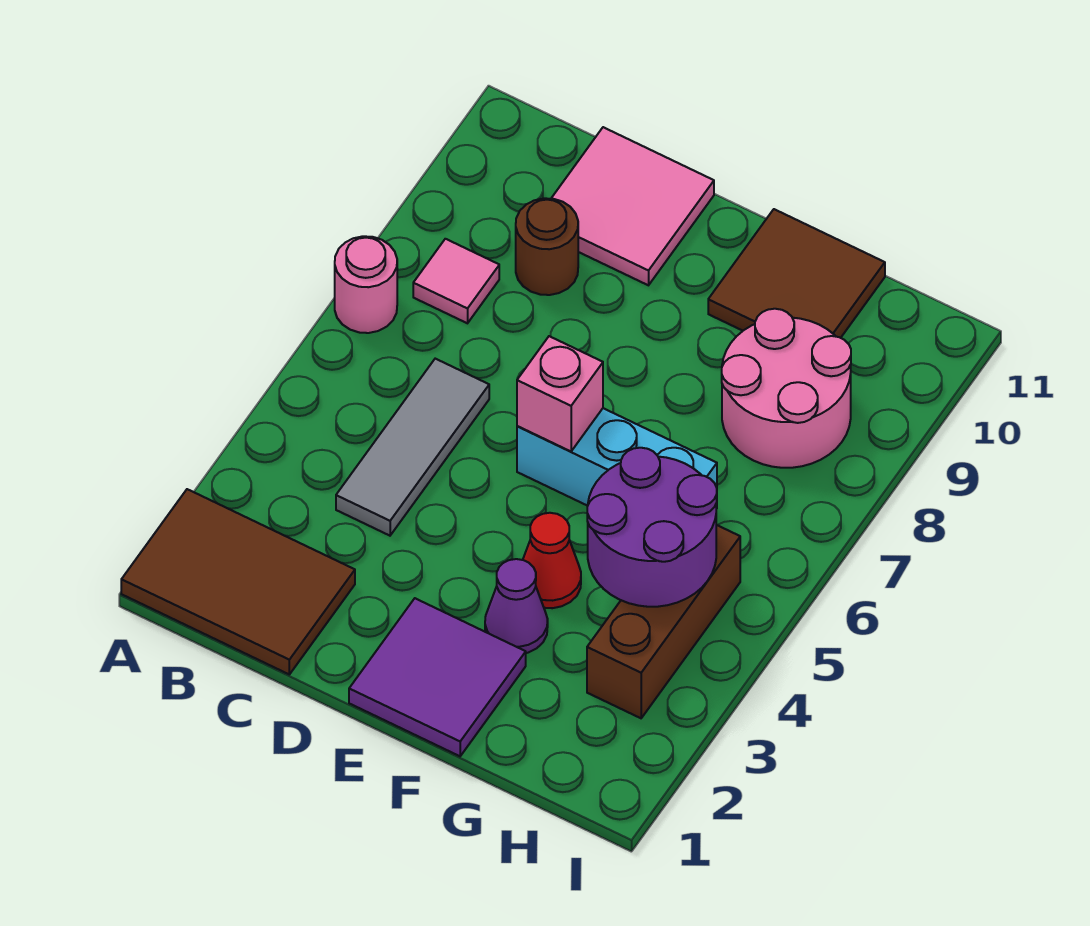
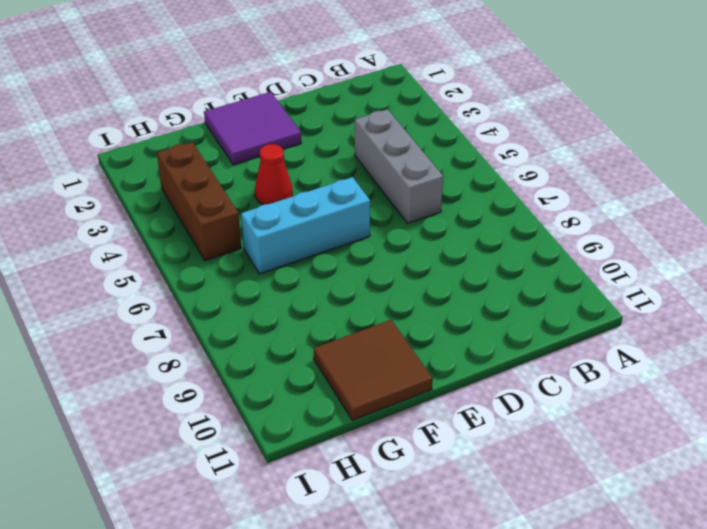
grey 1x3 brick [355,109,443,223] -> grey 1x3 tile [336,359,489,536]
none -> brown 2x3 tile [121,489,355,674]
none -> pink 1x1 round brick [335,236,397,333]
none -> pink 1x1 tile [413,239,499,323]

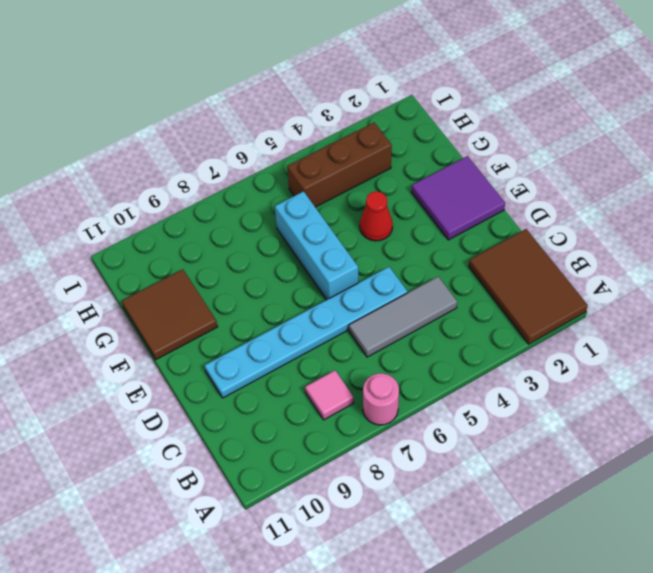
cyan 1x6 plate [205,267,408,398] -> pink 2x2 tile [551,127,714,285]
none -> brown 1x1 round brick [516,198,578,295]
none -> purple 1x1 cone [485,559,548,653]
none -> pink 2x2 round brick [722,309,851,468]

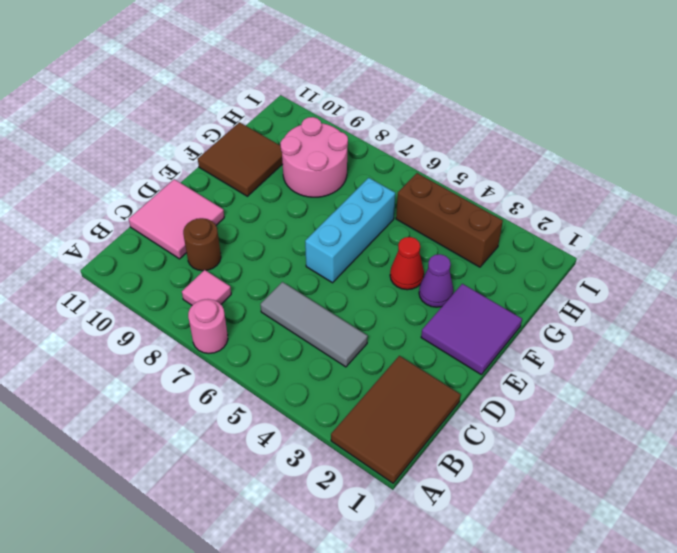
none -> pink 1x1 brick [517,336,603,451]
none -> purple 2x2 round brick [587,448,717,607]

